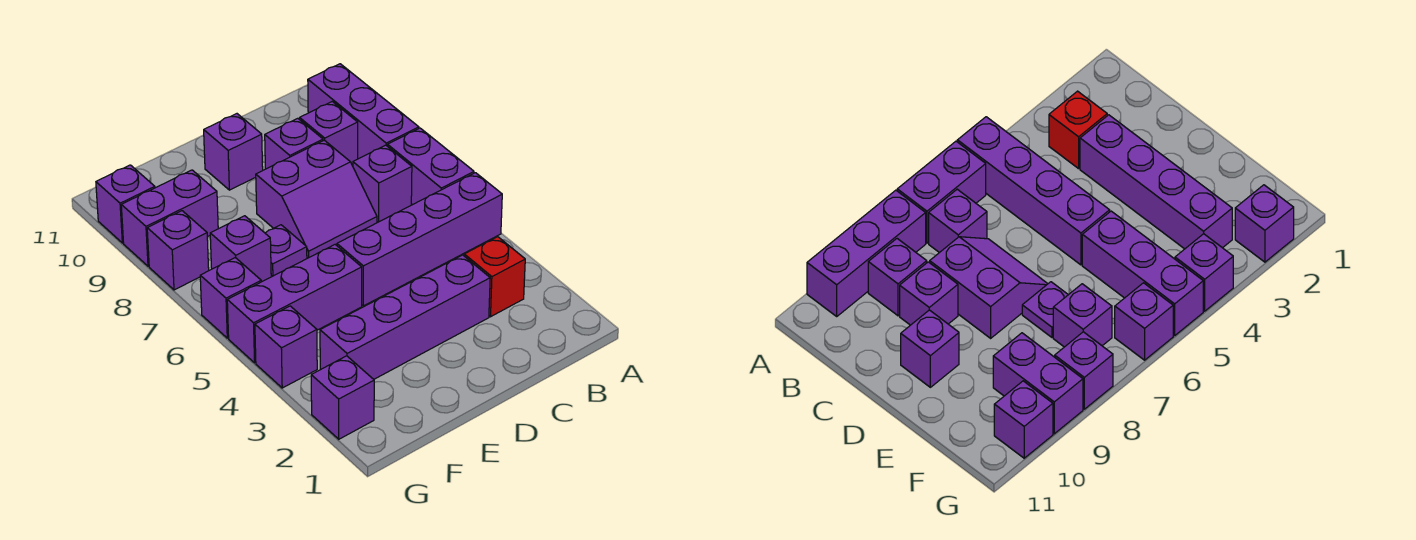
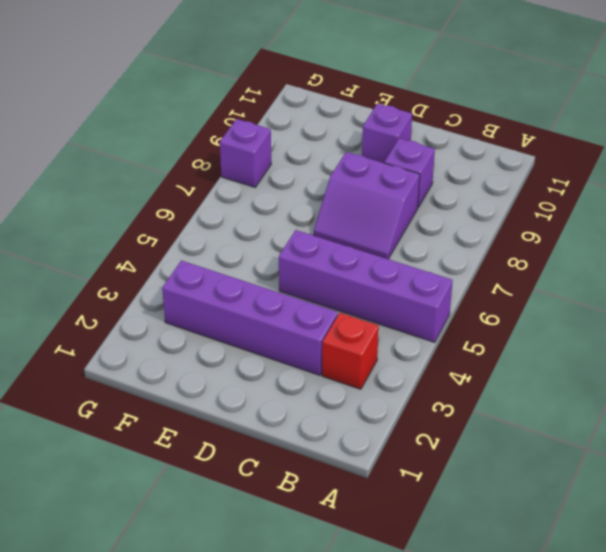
none -> purple 1x2 brick [388,128,474,205]
none -> purple 1x3 brick [308,64,419,159]
none -> purple 1x1 brick [353,145,412,222]

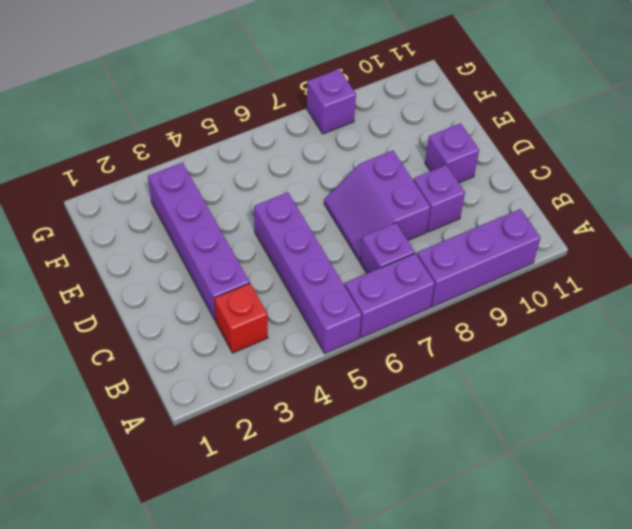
none -> purple 1x1 brick [300,102,358,164]
none -> purple 1x3 brick [227,245,362,363]
none -> purple 1x1 plate [265,225,307,276]

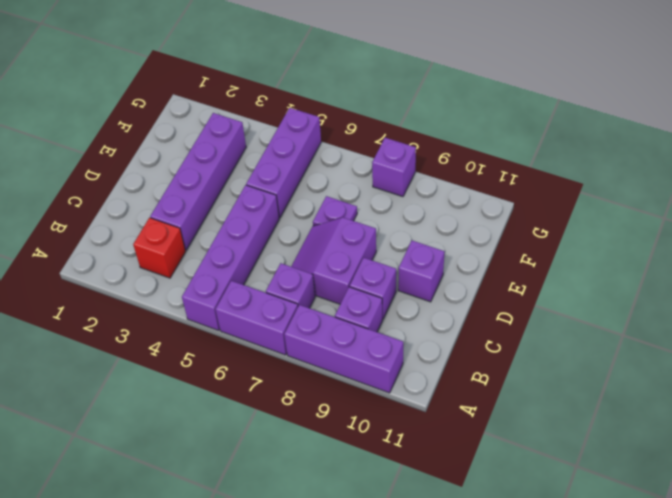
none -> purple 1x1 brick [210,216,271,282]
none -> purple 1x2 brick [121,170,218,266]
none -> purple 1x1 brick [311,356,374,439]

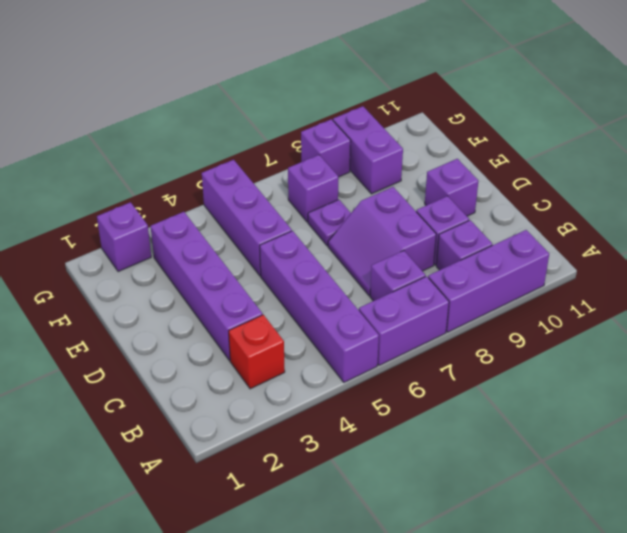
none -> purple 1x1 brick [255,306,317,388]
none -> purple 1x1 brick [200,258,261,338]
none -> purple 1x1 brick [96,165,155,243]

